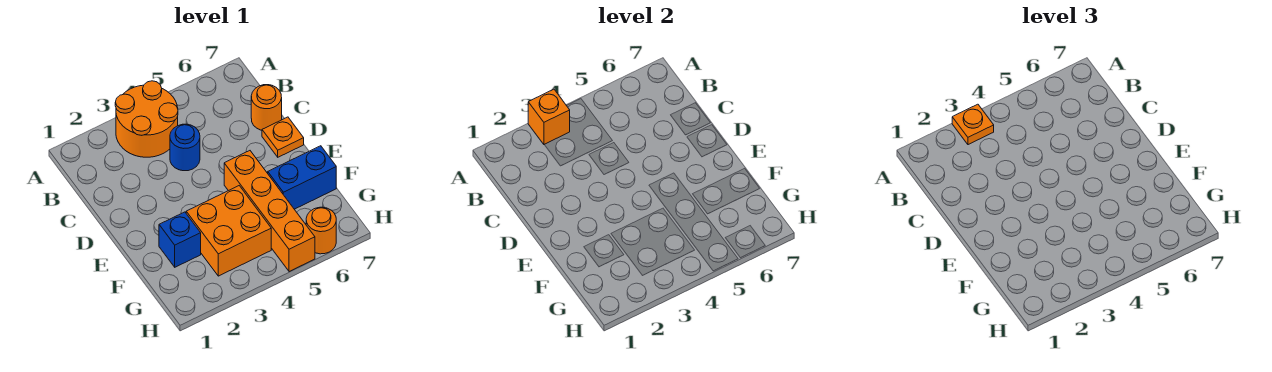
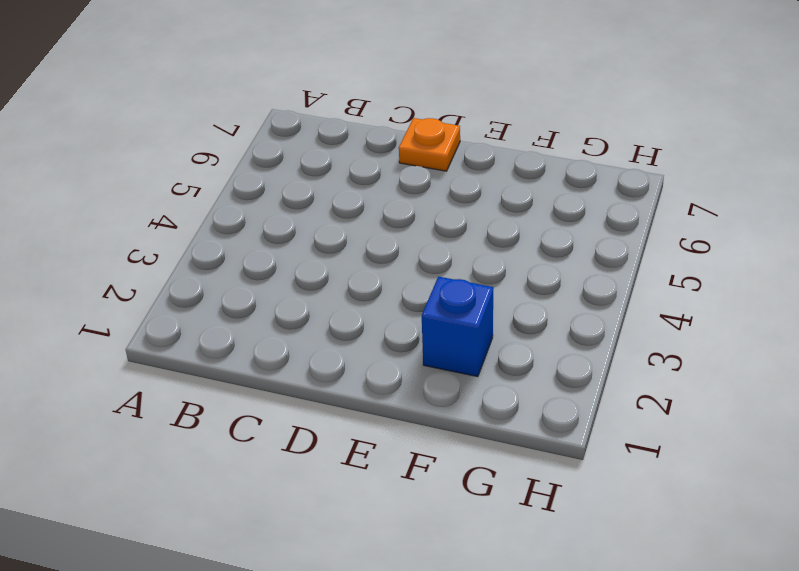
none -> orange 2x2 round brick [115,81,178,157]
none -> blue 1x1 round brick [170,124,200,171]

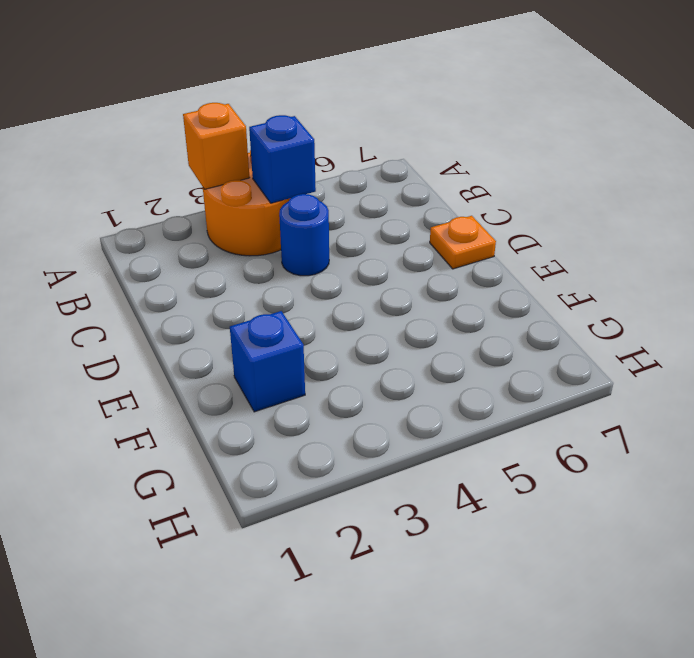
blue 1x1 brick [249,115,316,203] -> none
none -> orange 1x1 round brick [251,85,282,130]
none -> orange 1x4 brick [224,151,315,272]

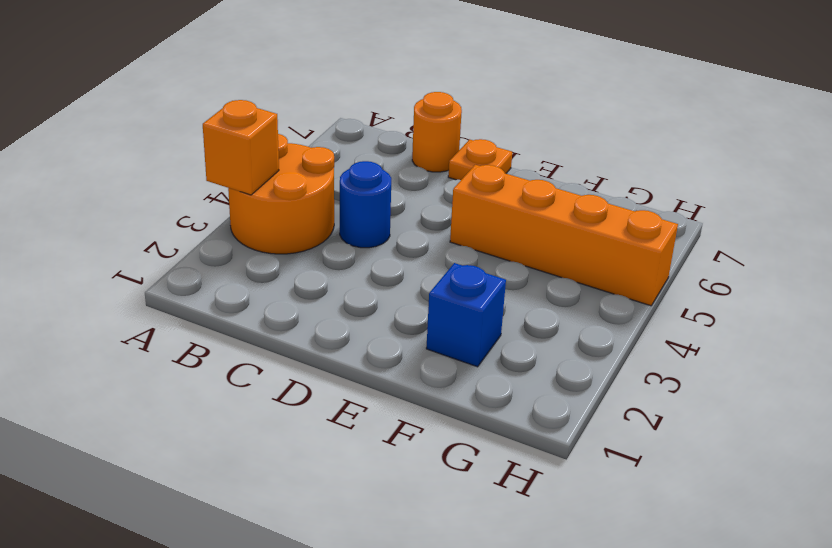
none -> orange 2x2 brick [186,186,271,276]
none -> blue 1x2 brick [268,146,336,209]

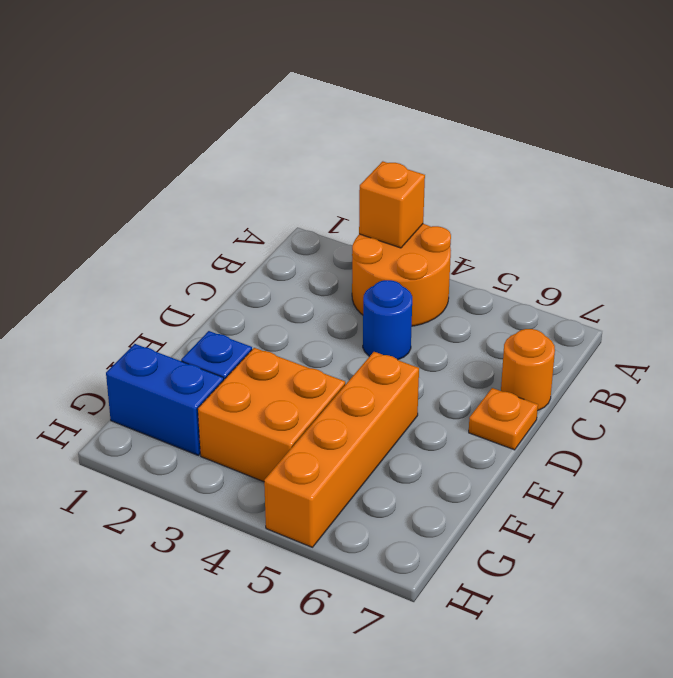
blue 1x2 brick [106,344,224,455] -> blue 1x2 brick moved to [268,146,336,209]
none -> orange 1x1 round brick [306,207,336,254]
none -> orange 1x1 plate [952,104,994,145]

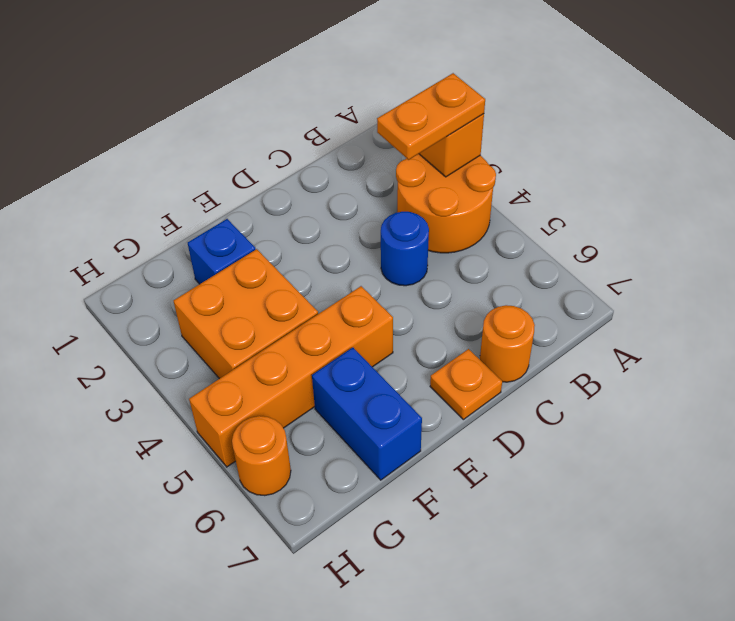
orange 1x2 plate [377,73,485,160] -> orange 1x1 plate [952,104,994,145]

